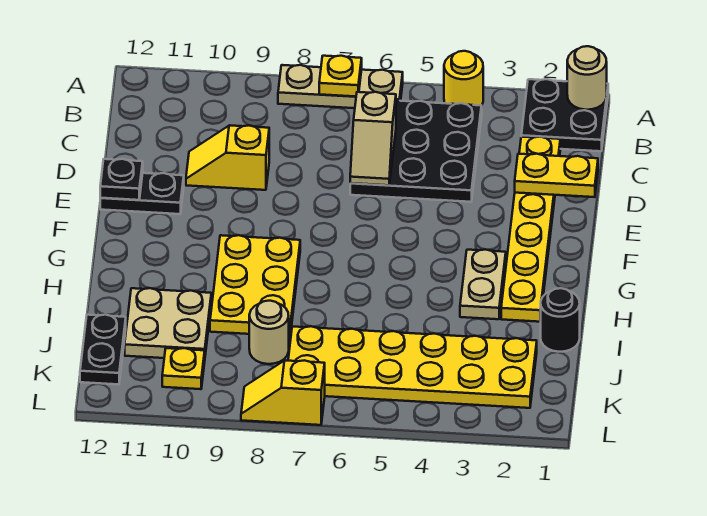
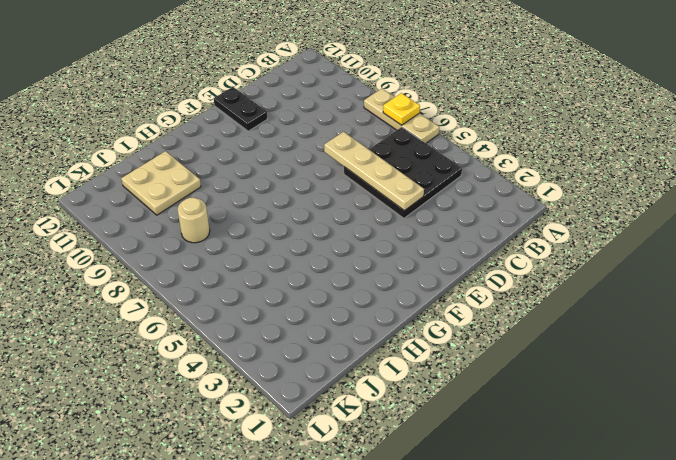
tan 1x4 plate [324,132,424,211] -> tan 1x2 slope [350,92,396,185]
none -> black 2x2 plate [521,79,608,151]
none -> yellow 1x1 round brick [444,51,483,106]
none -> yellow 1x6 plate [501,137,560,322]

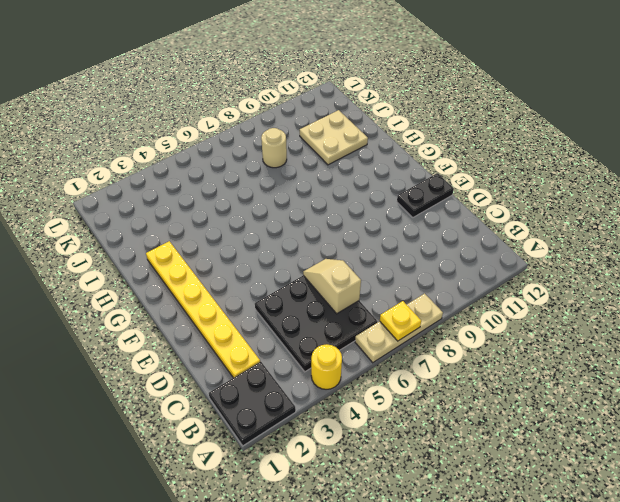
none -> yellow 1x2 slope [186,125,269,190]
none -> tan 1x2 plate [460,249,506,319]
none -> yellow 2x3 plate [210,235,300,336]

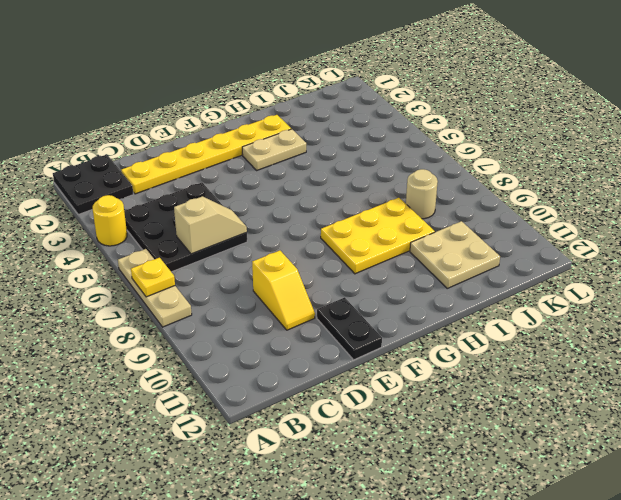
none -> black 1x1 round brick [540,288,580,352]
none -> yellow 2x6 plate [288,326,537,408]
none -> black 1x2 plate [80,315,126,384]

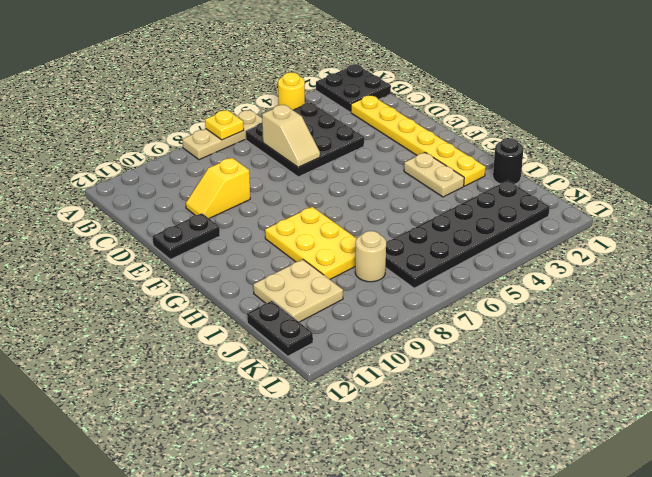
black 2x6 plate [386,181,550,288] -> yellow 2x6 plate [288,326,537,408]
none -> yellow 1x1 plate [162,348,205,389]
none -> yellow 1x2 slope [241,360,325,425]
none -> tan 1x1 round brick [567,46,607,110]

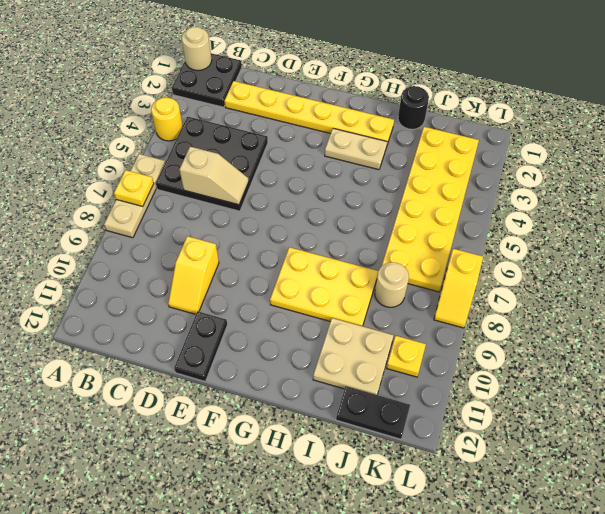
none -> yellow 1x2 plate [515,154,598,197]
none -> black 1x1 plate [100,159,143,200]

